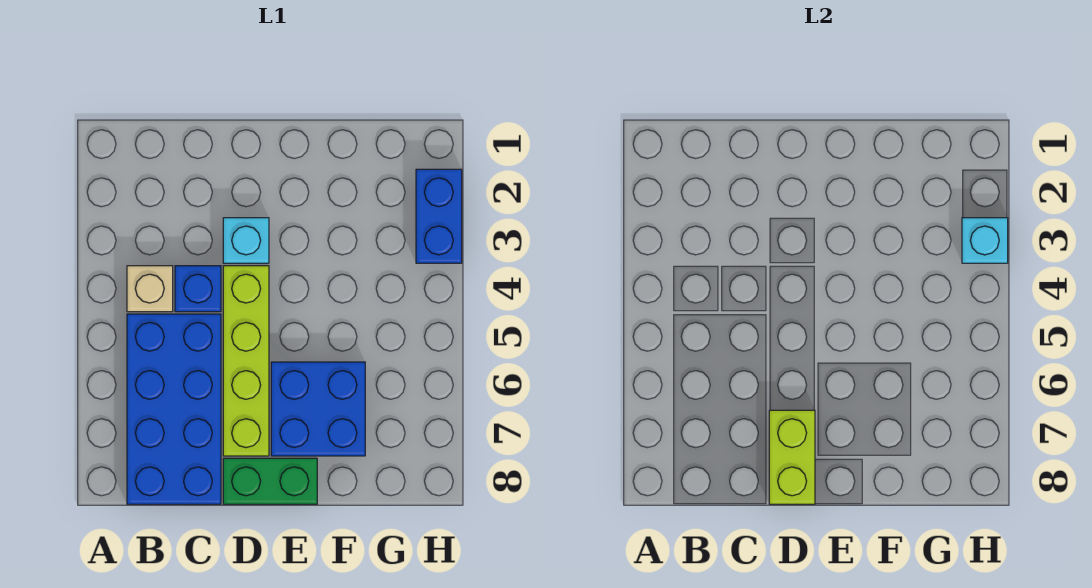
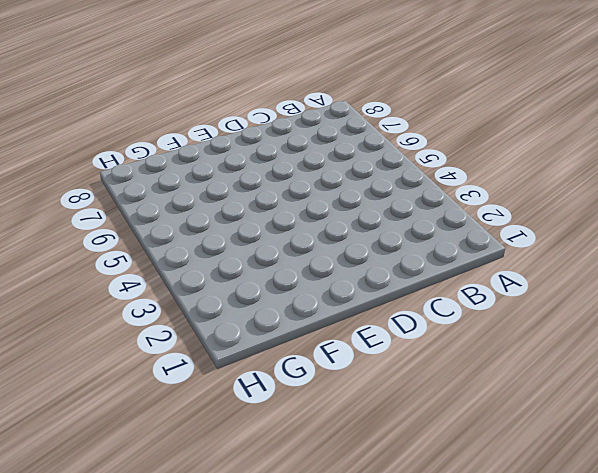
none -> tan 1x1 brick [127,266,173,312]
none -> blue 2x4 brick [127,314,221,504]

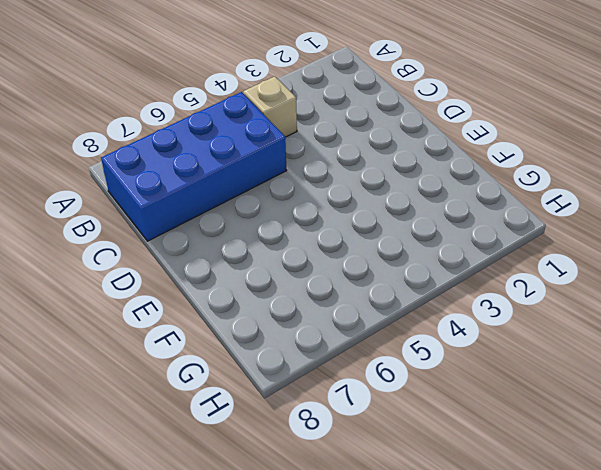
none -> blue 1x1 brick [175,266,221,312]
none -> cyan 1x1 brick [223,218,269,263]

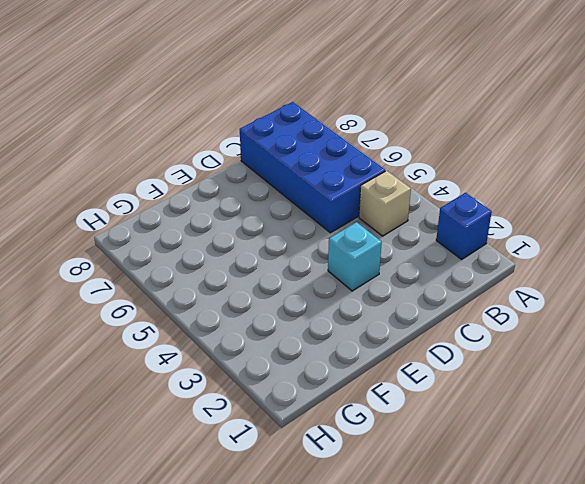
blue 1x1 brick [436,193,492,259] -> blue 1x1 brick moved to [175,266,221,312]
none -> lime 1x4 brick [223,266,269,456]
none -> green 1x2 brick [223,458,317,504]

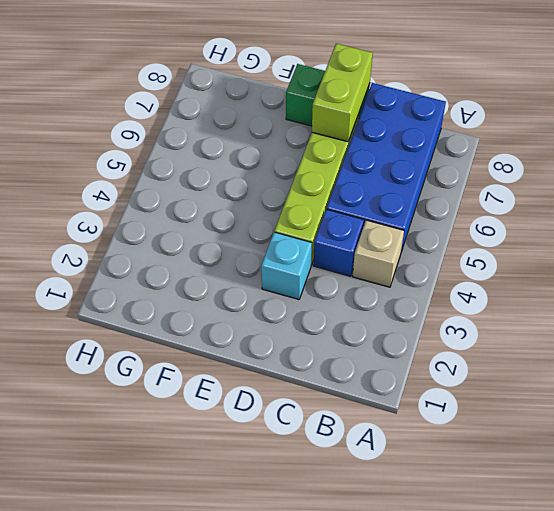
none -> blue 2x2 brick [271,362,365,456]
none -> blue 1x2 brick [416,169,462,263]

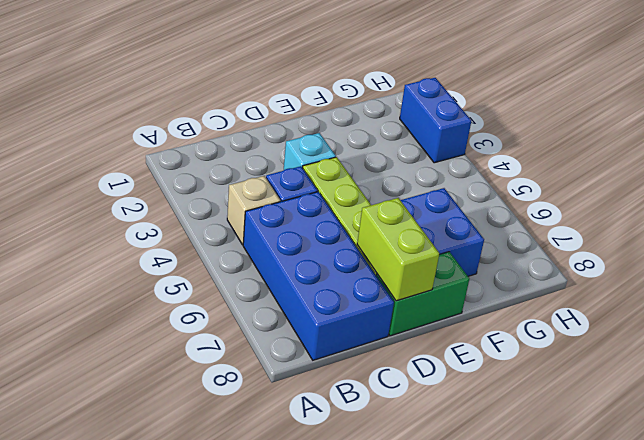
none -> cyan 1x1 brick [962,218,1008,263]

